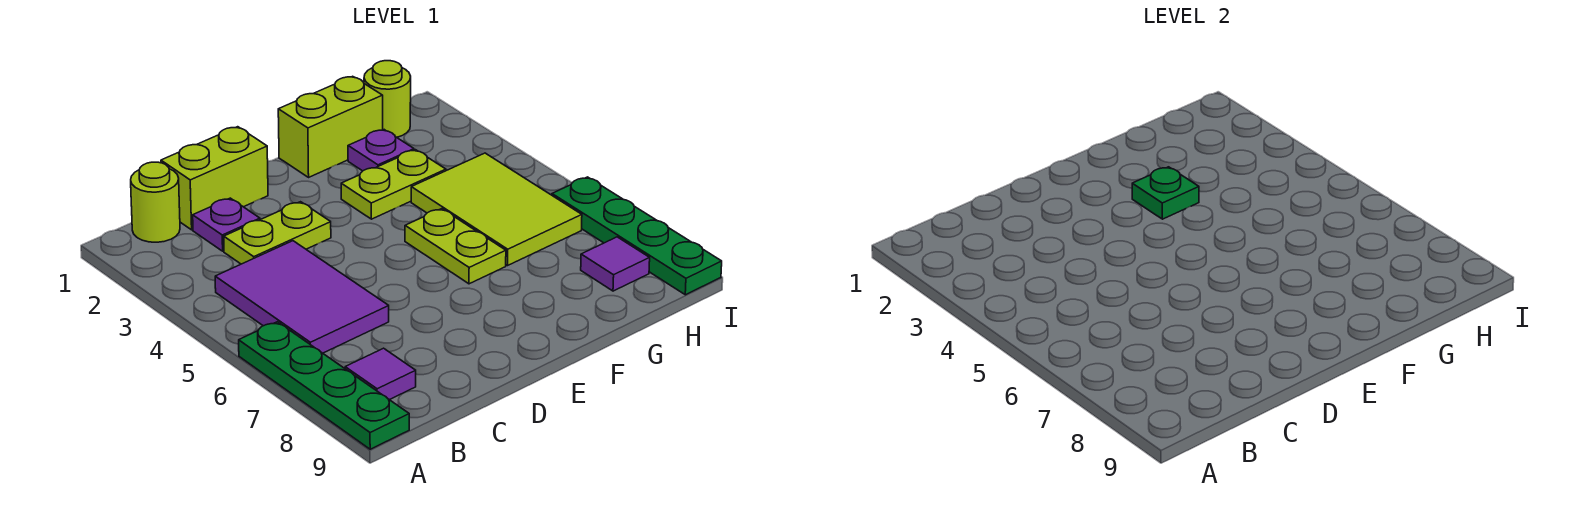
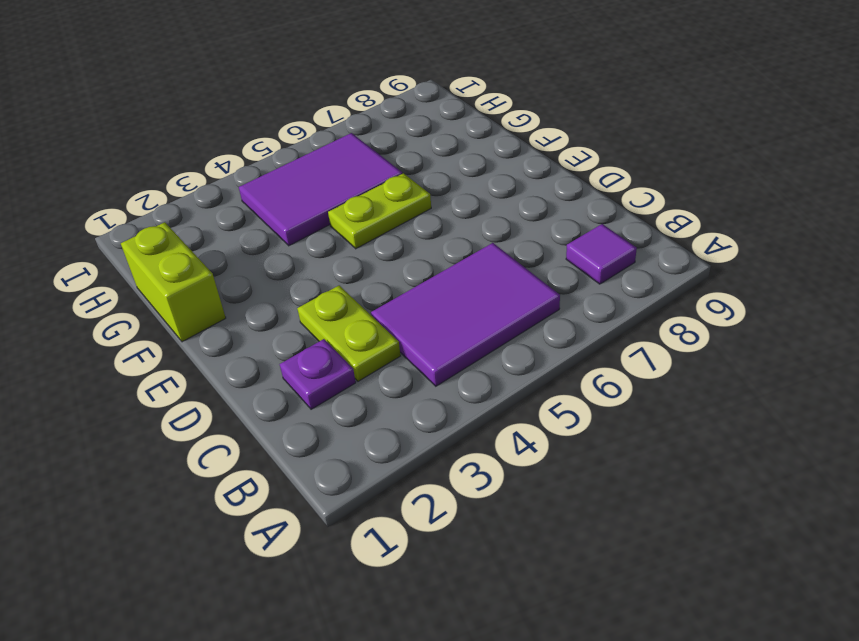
purple 2x3 tile [239,133,402,246] -> lime 2x3 tile [411,153,582,266]
none -> green 1x4 plate [239,322,409,449]
none -> lime 1x1 round brick [131,162,180,242]
none -> lime 1x2 brick [161,127,268,230]

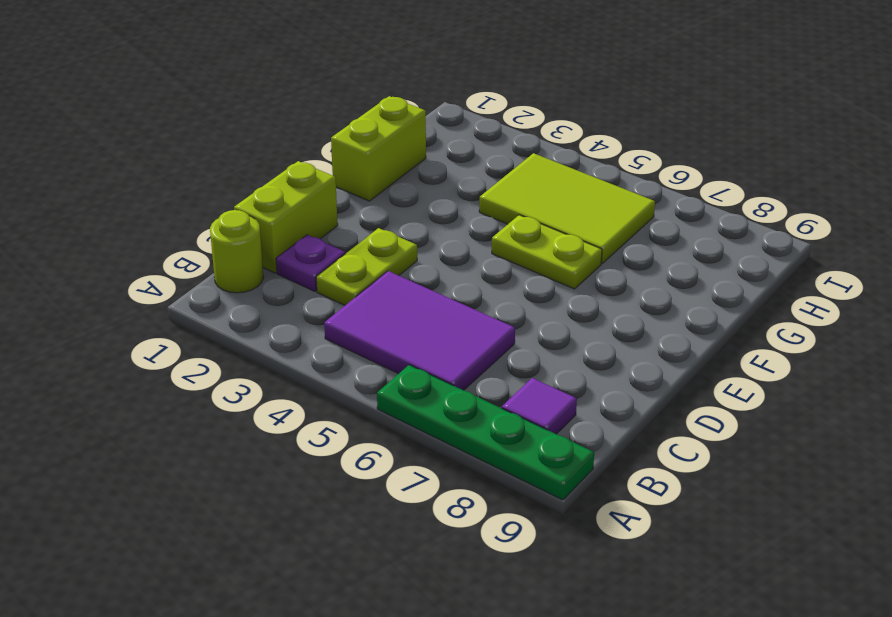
none -> lime 1x2 plate [341,150,446,219]
none -> purple 1x1 plate [348,130,414,171]
none -> lime 1x1 round brick [364,61,411,137]

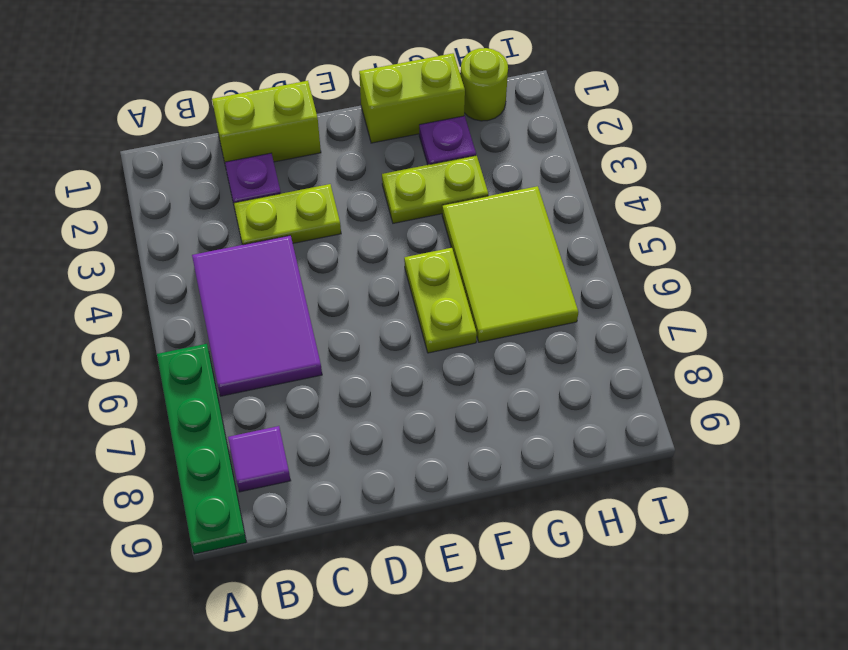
none -> lime 1x1 round brick [131,162,180,242]
none -> purple 1x1 tile [581,237,650,291]
none -> green 1x4 plate [552,177,722,295]

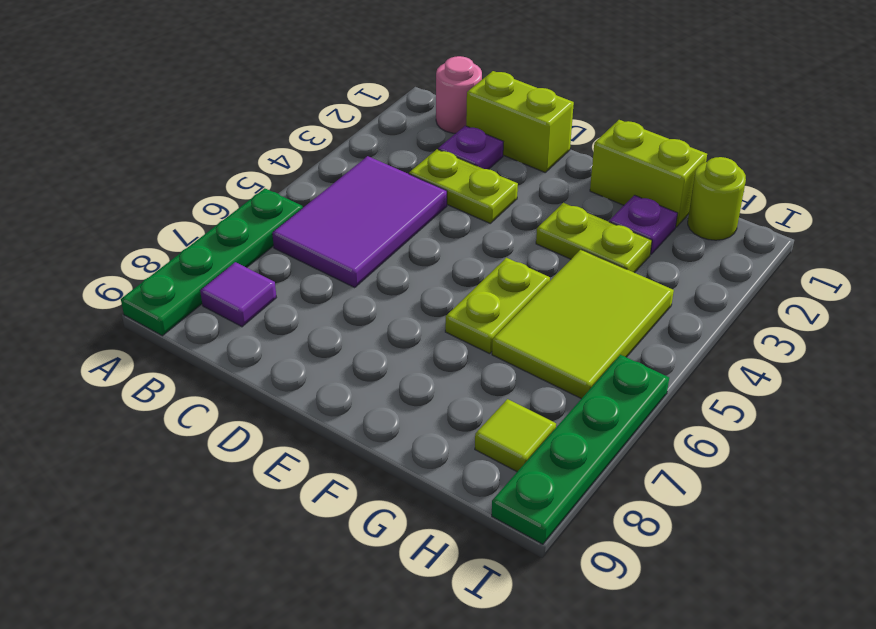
pink 1x1 round brick [436,56,482,133] -> lime 1x1 round brick [131,162,180,242]
lime 1x1 tile [475,399,556,472] -> purple 1x1 tile [581,237,650,291]
none -> green 1x1 plate [1132,167,1199,219]

